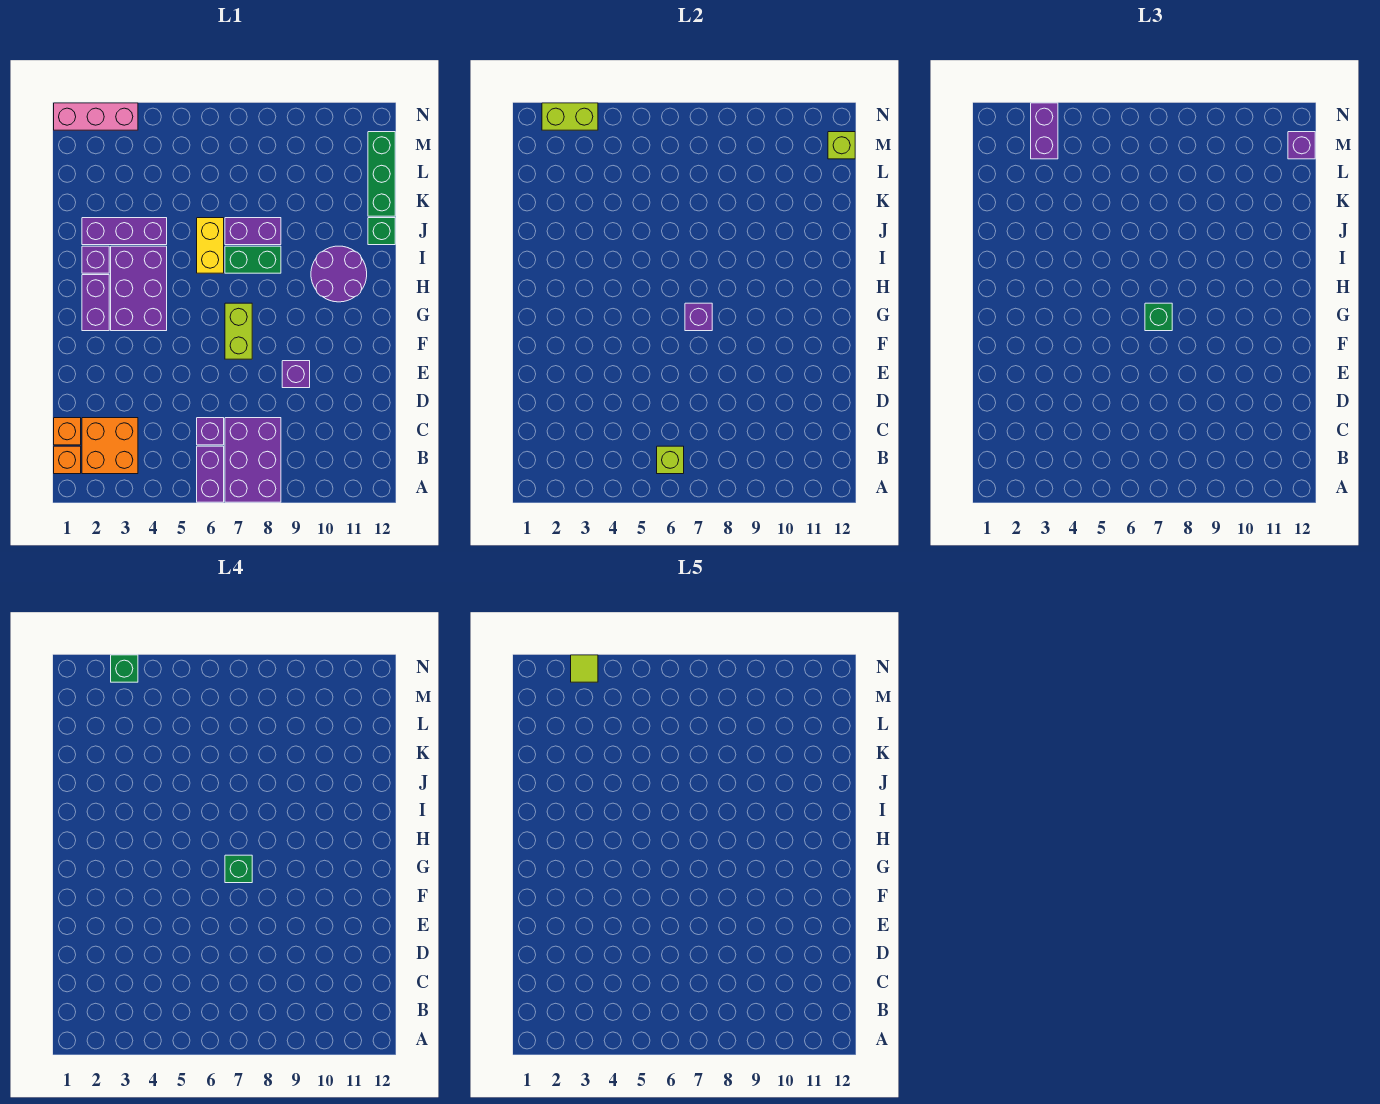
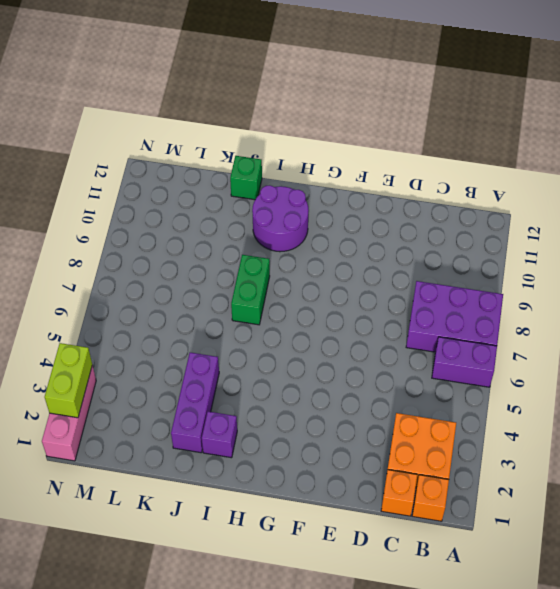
none -> purple 1x1 brick [197,418,224,445]
none -> purple 1x1 brick [282,361,310,388]
none -> lime 1x2 brick [225,303,252,359]

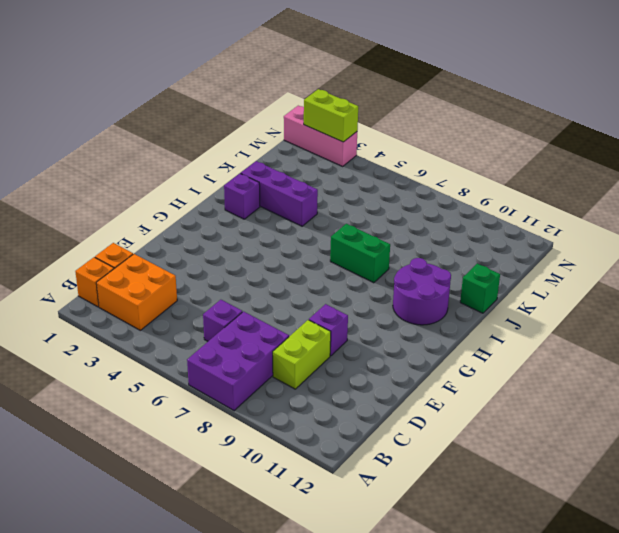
lime 1x2 brick [273,320,331,389] -> lime 1x2 brick moved to [225,303,252,359]
none -> purple 1x2 brick [197,446,224,502]
none -> purple 1x2 brick [82,275,109,331]
none -> purple 2x3 brick [111,246,167,331]

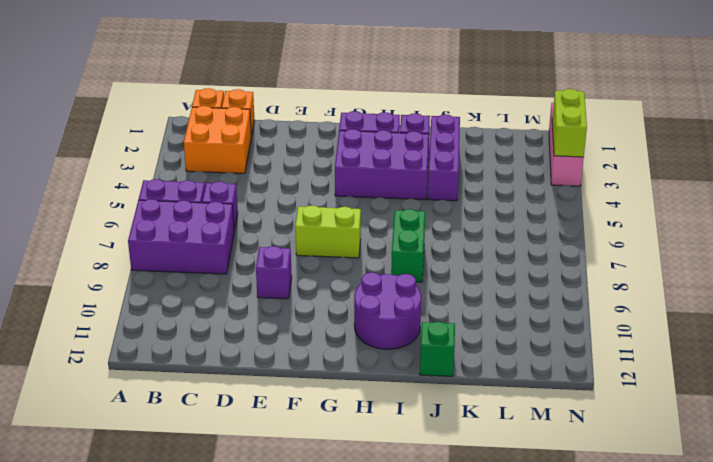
none -> yellow 1x2 brick [197,218,224,273]
none -> purple 1x2 brick [225,218,281,245]
none -> green 1x3 brick [368,132,395,216]

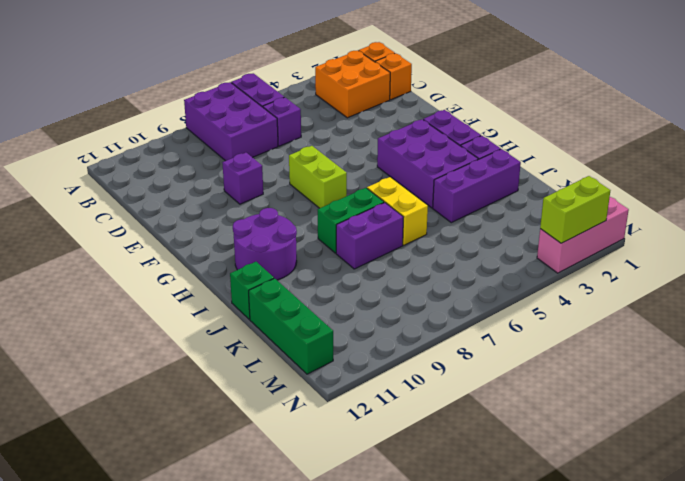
none -> lime 1x1 brick [657,446,684,474]
none -> purple 1x1 brick [685,303,712,331]
none -> lime 1x1 brick [828,132,855,159]

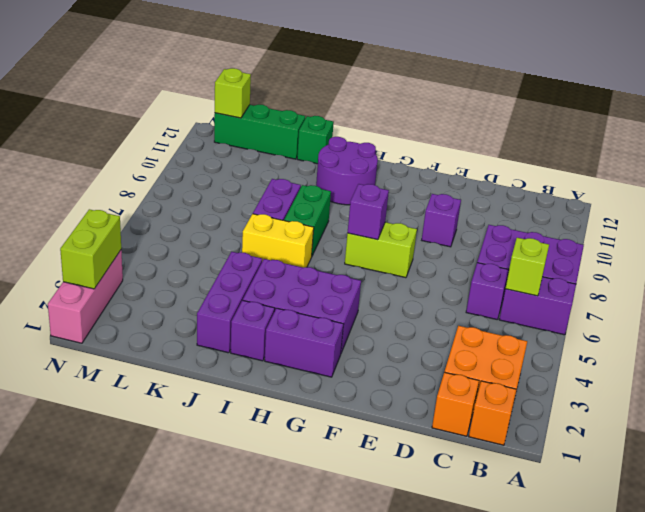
none -> green 1x1 brick [1145,303,1172,331]
none -> purple 1x2 brick [1031,103,1058,159]
none -> purple 1x1 brick [1288,132,1315,159]

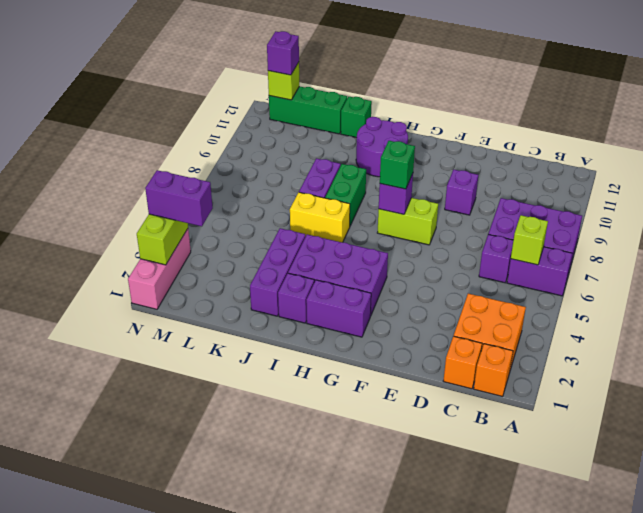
none -> green 1x1 brick [225,855,252,883]
none -> green 1x1 brick [111,655,138,682]
none -> lime 1x1 tile [571,655,598,682]

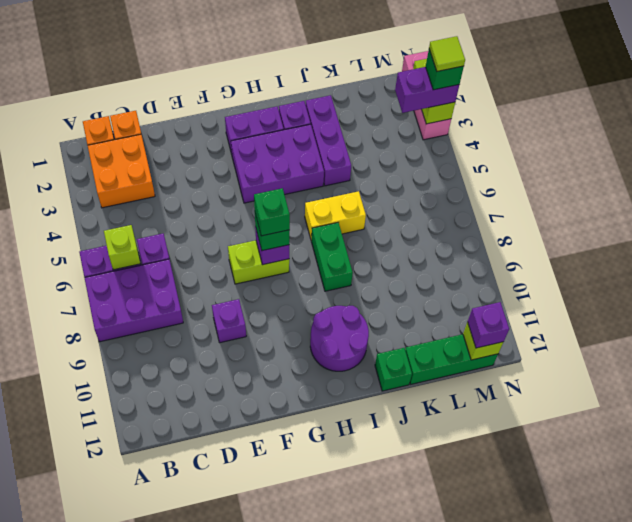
none -> purple 1x2 brick [225,218,281,245]

